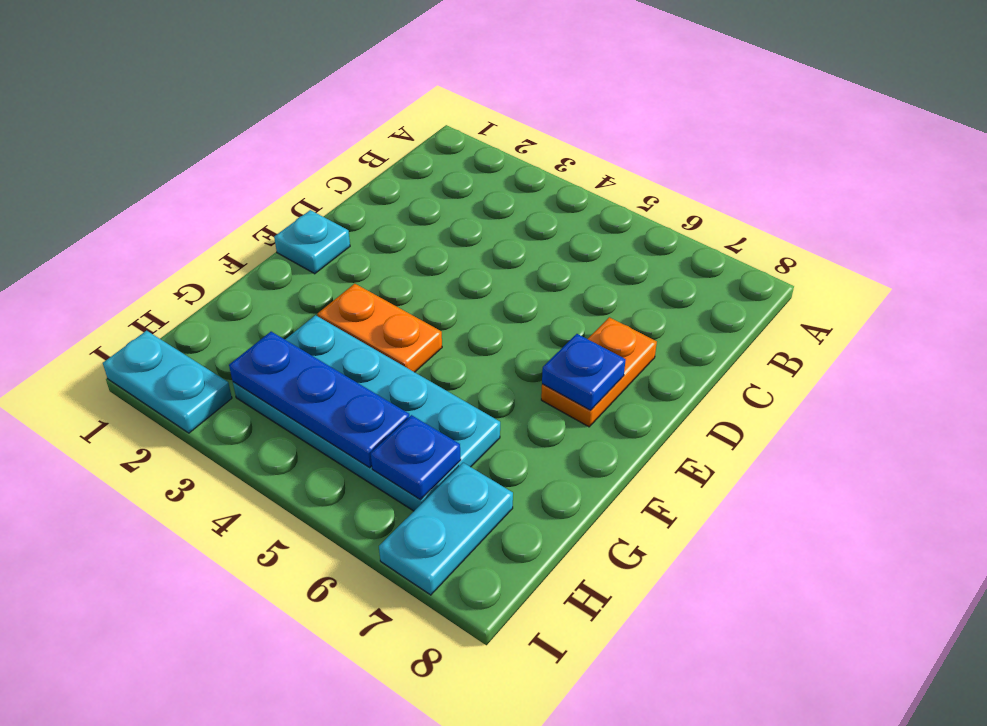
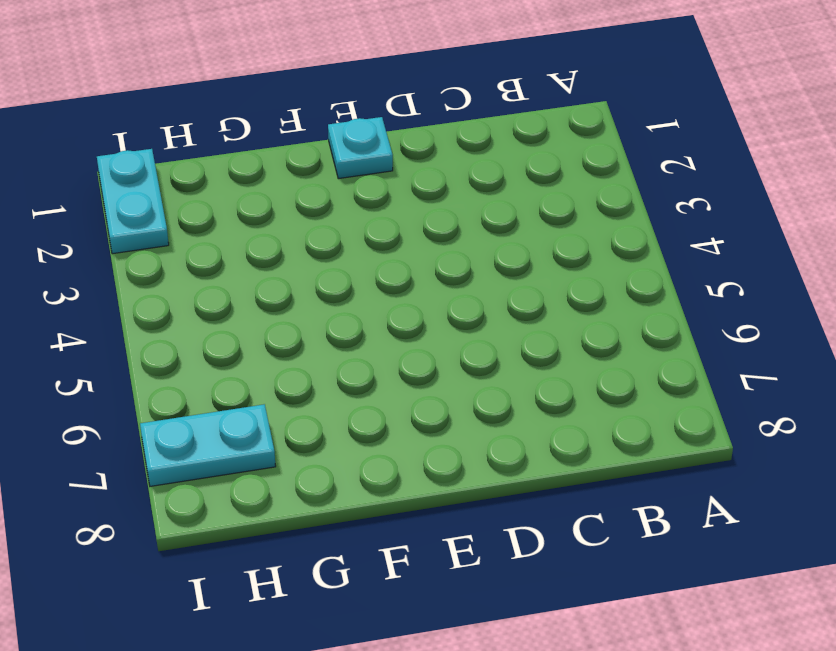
none -> orange 1x2 plate [541,317,657,427]
none -> orange 1x2 plate [318,284,442,372]

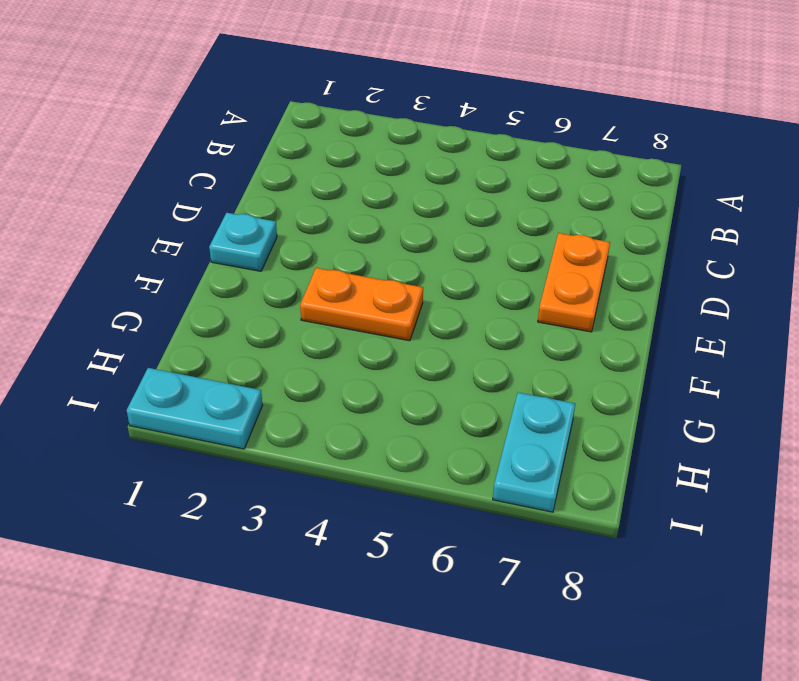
none -> cyan 2x4 plate [233,315,500,511]
none -> blue 1x1 plate [542,334,626,410]

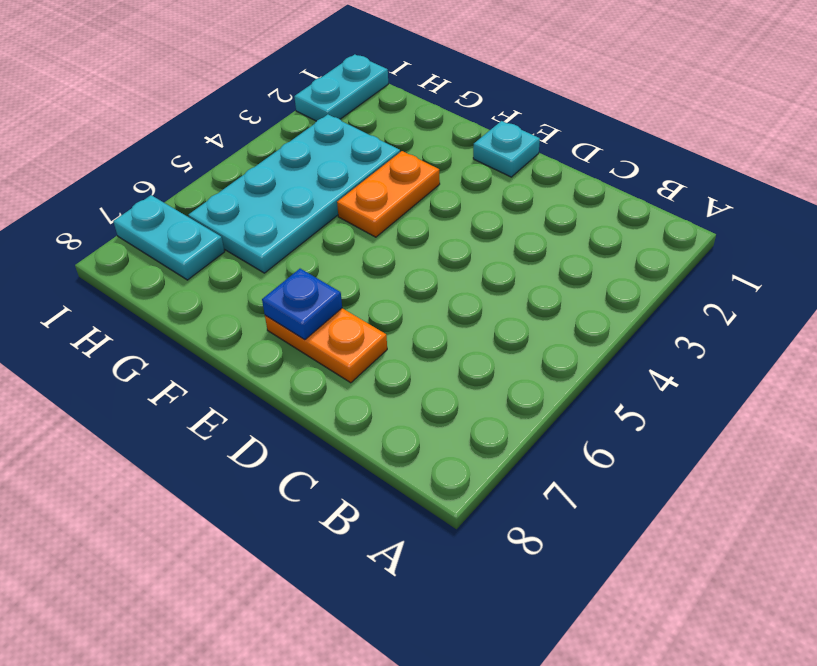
none -> blue 1x3 plate [229,332,409,468]
none -> blue 1x1 plate [371,415,461,500]

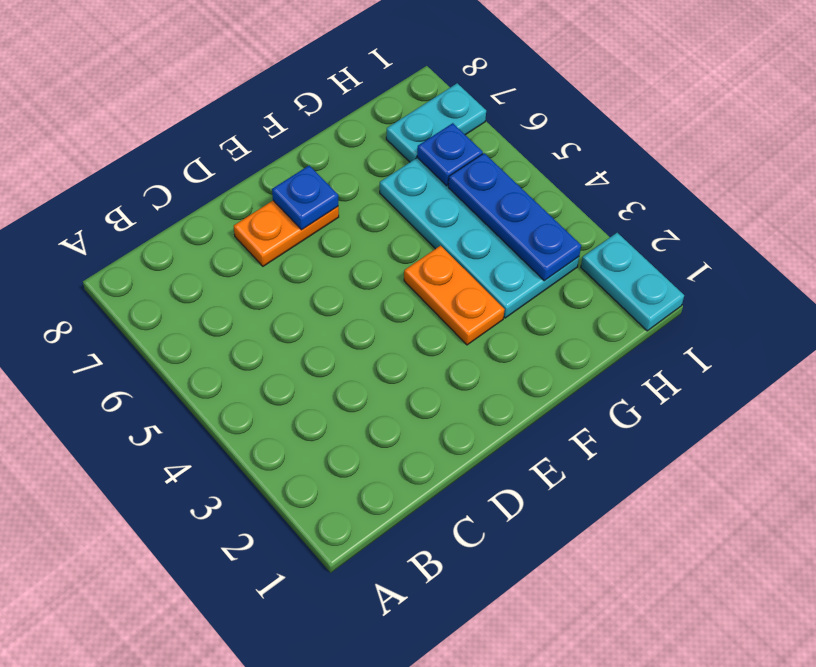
none -> cyan 1x1 plate [274,210,350,274]

